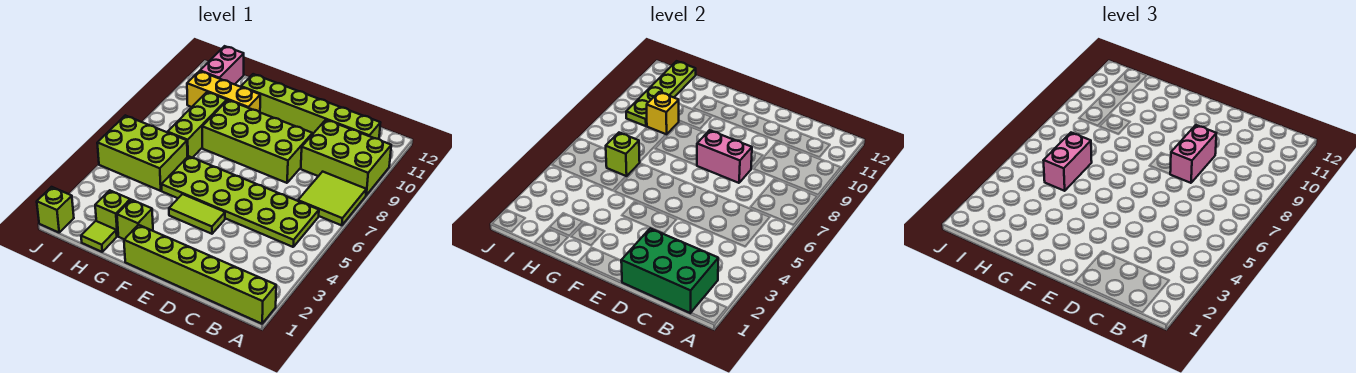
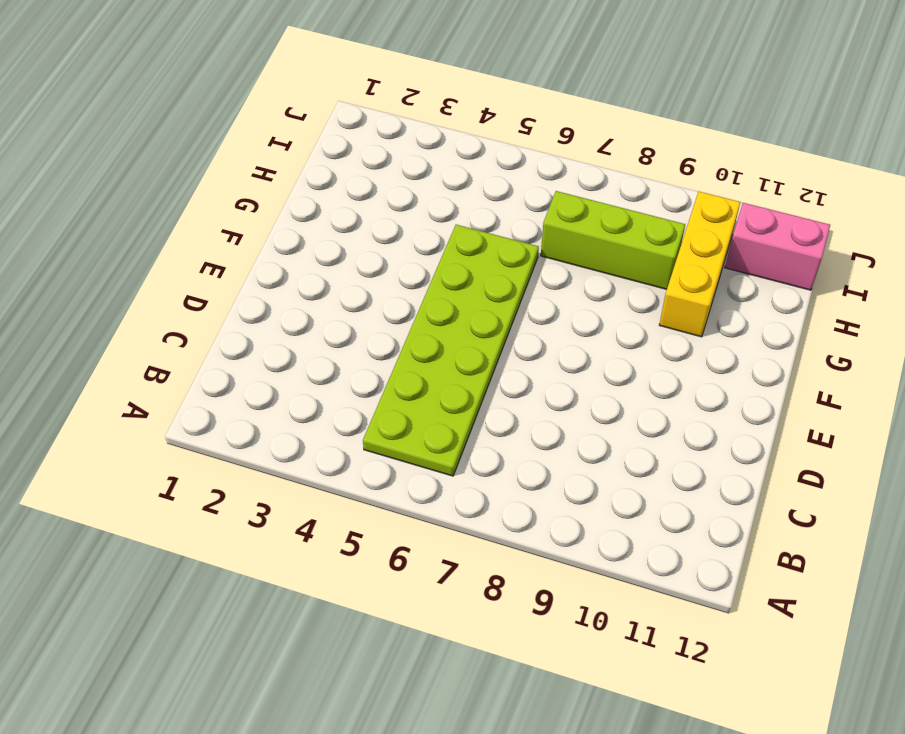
none -> lime 1x6 brick [124,225,276,324]
none -> lime 2x2 tile [298,172,366,225]
none -> lime 2x3 brick [301,120,391,195]

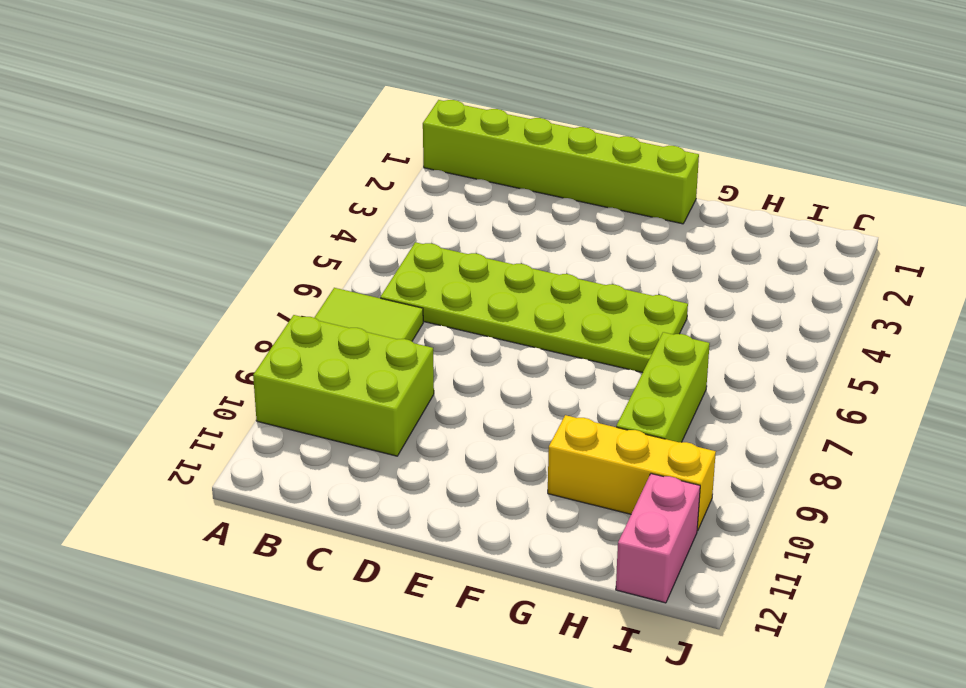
none -> lime 1x6 brick [241,74,380,139]
none -> lime 2x4 brick [202,100,312,183]
none -> lime 1x2 tile [169,194,225,234]

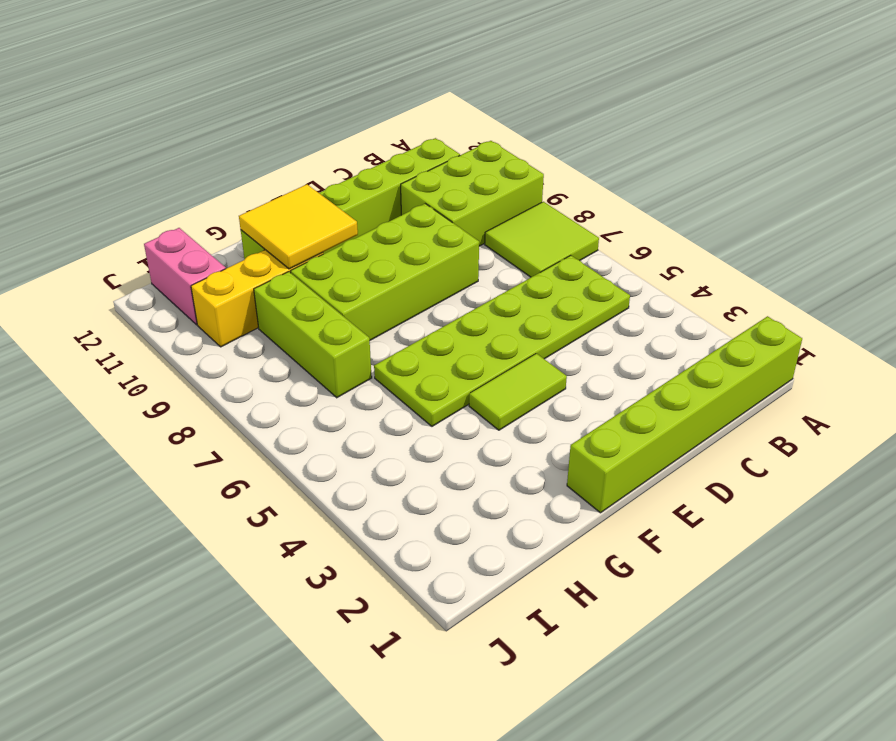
yellow 2x2 tile [239,184,358,269] -> none
none -> lime 1x1 brick [117,200,153,239]
none -> lime 1x1 tile [81,221,117,252]
none -> lime 1x1 brick [95,190,130,236]

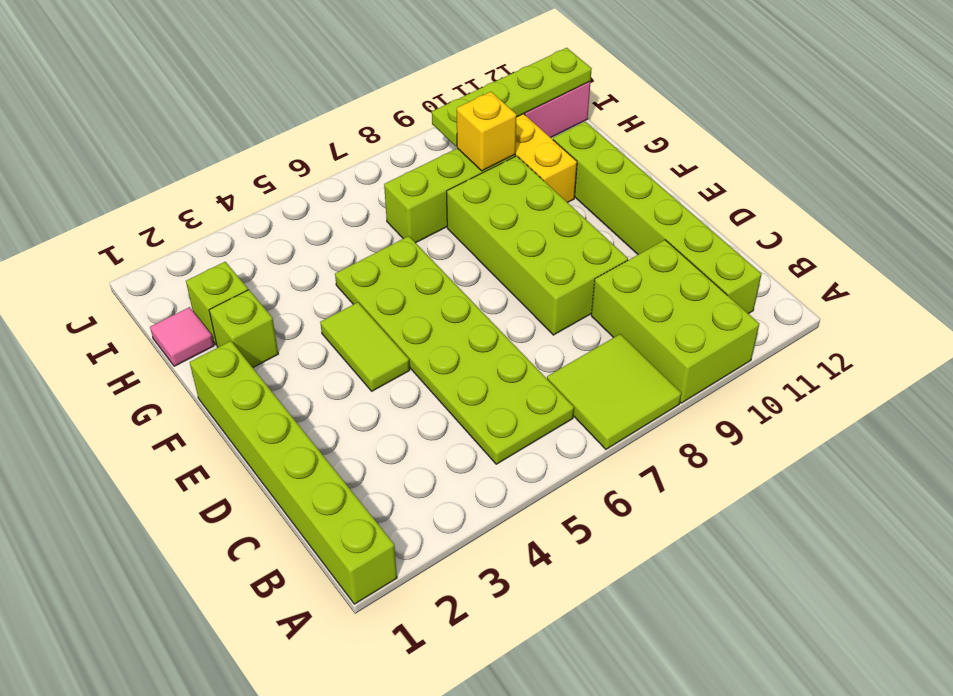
pink 1x1 tile [150,307,214,366] -> lime 1x1 tile [81,221,117,252]
none -> lime 2x3 brick [97,115,187,191]
none -> lime 1x1 brick [37,187,74,232]
none -> green 2x3 brick [621,228,718,313]

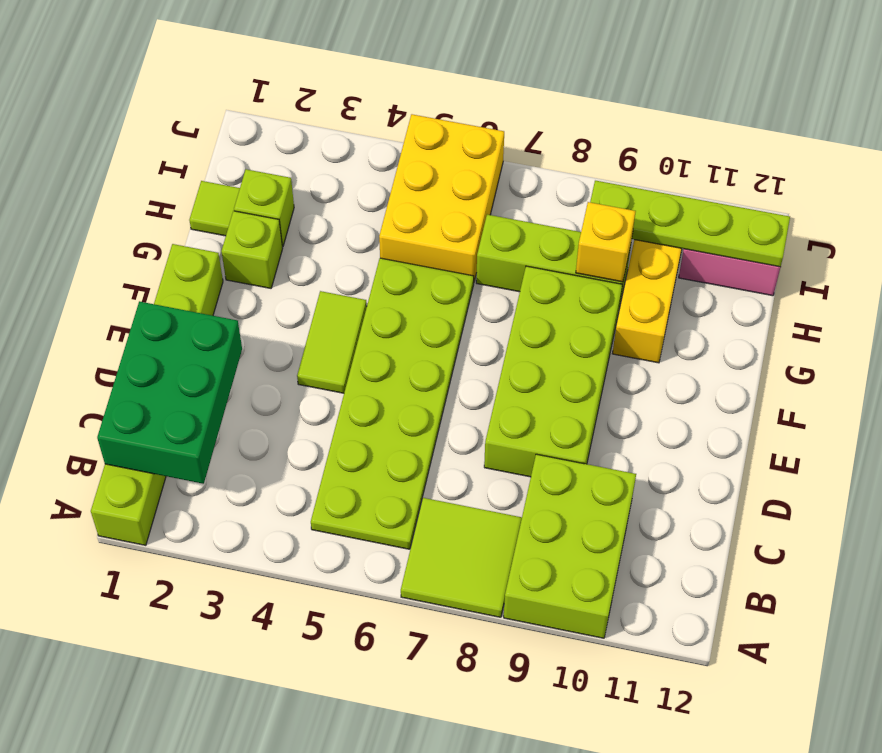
yellow 2x3 brick [379,114,504,281] -> lime 2x3 brick [97,115,187,191]
none -> lime 1x6 brick [241,74,380,139]
none -> lime 1x1 brick [37,187,74,232]
none -> pink 1x2 brick [697,130,752,183]

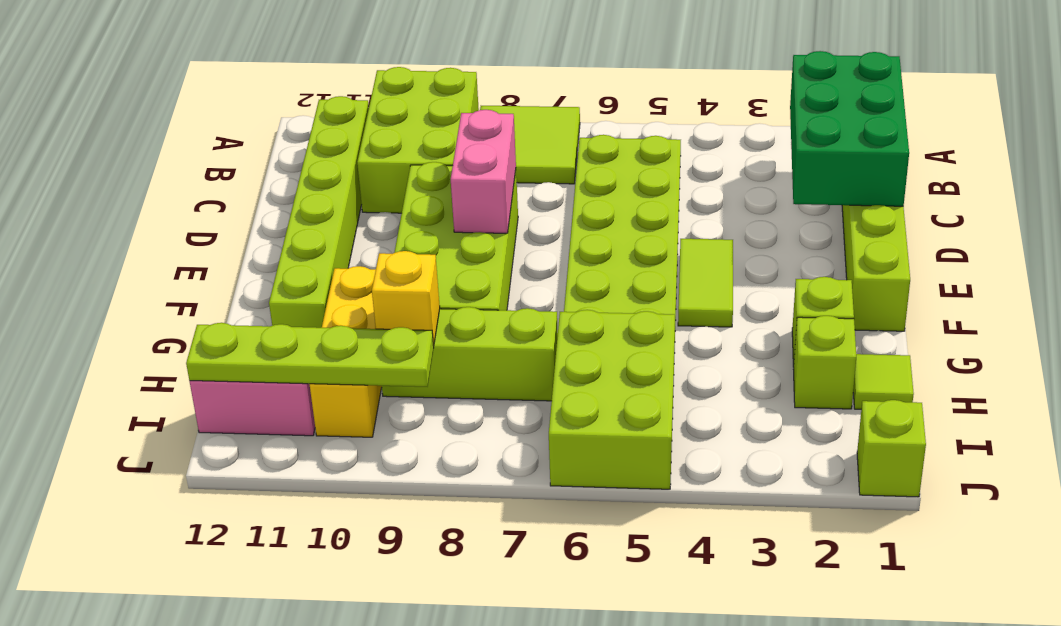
none -> lime 1x1 brick [606,133,640,176]
none -> pink 1x2 brick [1170,125,1216,183]
none -> pink 1x2 brick [1043,133,1092,191]

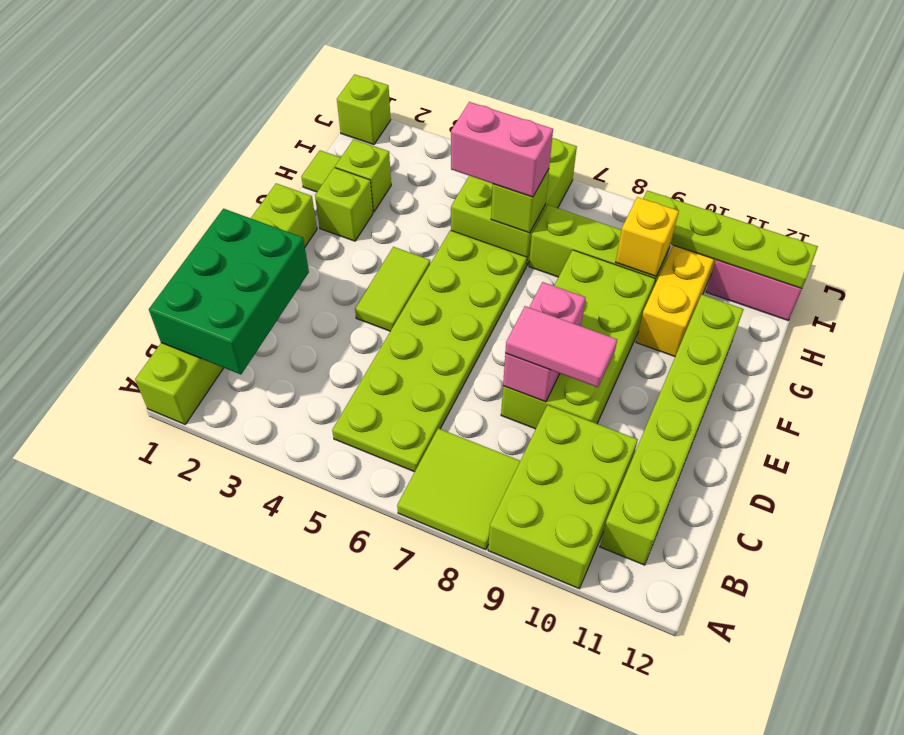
pink 1x2 tile [505,306,617,387] -> pink 1x2 brick [1170,125,1216,183]

